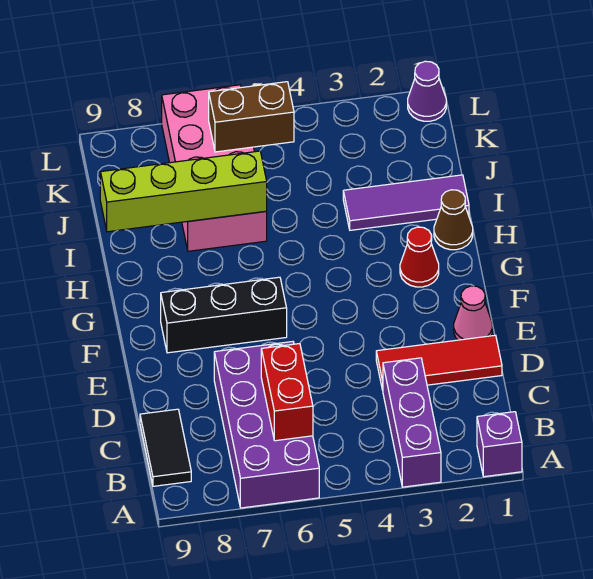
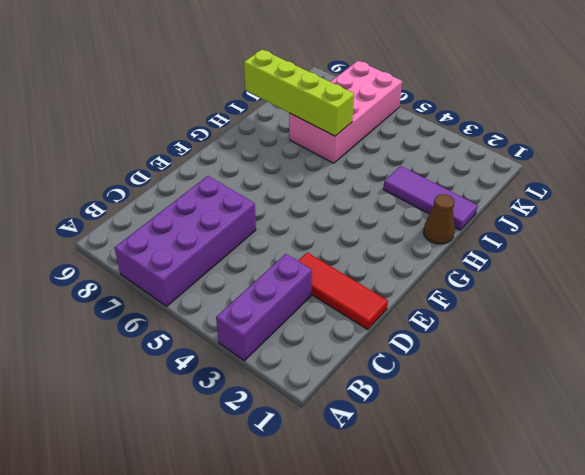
none -> purple 1x1 brick [477,412,522,477]
none -> black 1x2 tile [140,409,191,486]
none -> pink 1x1 cone [454,286,492,340]

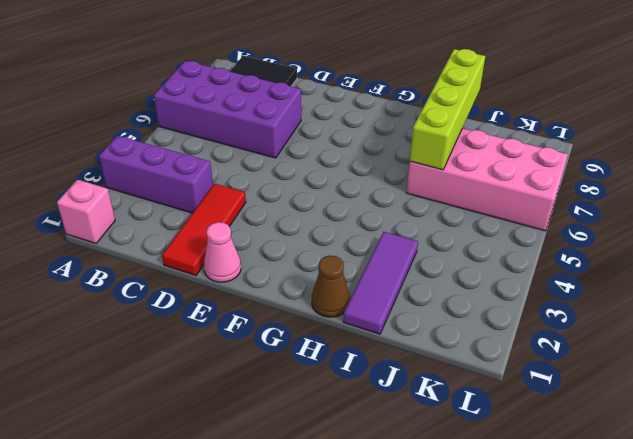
pink 1x1 brick [57,180,115,243] -> purple 1x1 brick [477,412,522,477]
none -> black 1x3 brick [161,277,287,353]
none -> red 1x1 cone [400,227,439,287]
none -> purple 1x1 cone [408,61,446,121]

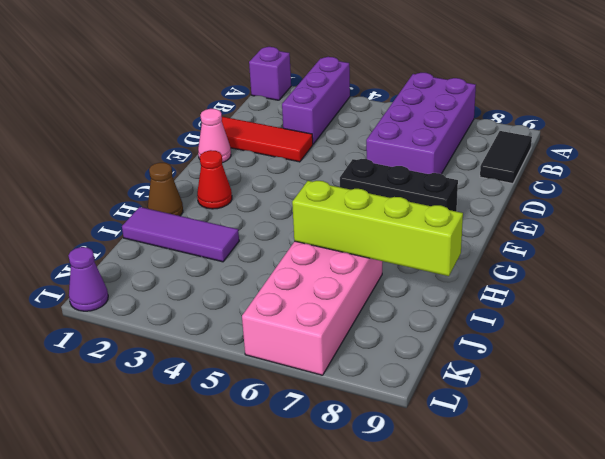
none -> red 1x2 brick [261,344,313,441]
none -> brown 1x2 brick [209,82,294,152]

